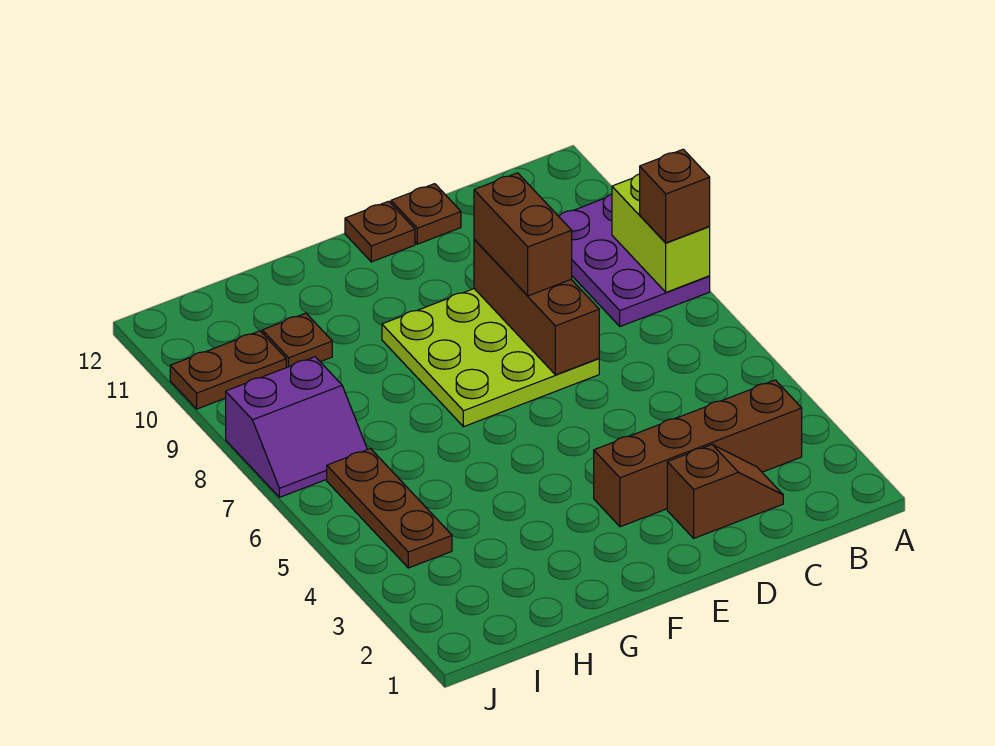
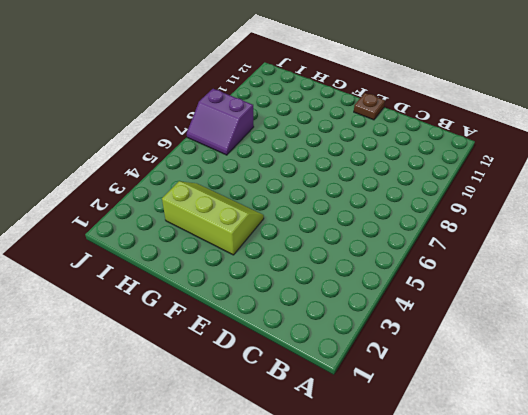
lime 2x3 slope [162,181,264,255] -> none
none -> purple 2x3 plate [559,194,710,326]
none -> brown 1x4 brick [594,380,802,527]
none -> brown 1x2 slope [667,445,783,538]

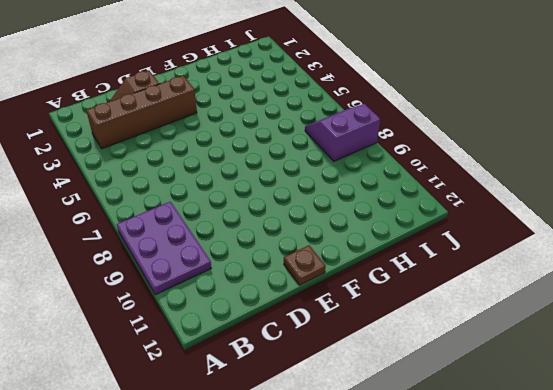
none -> lime 3x3 plate [382,289,599,427]
none -> brown 1x1 plate [391,184,461,244]
none -> brown 1x1 plate [262,313,332,368]

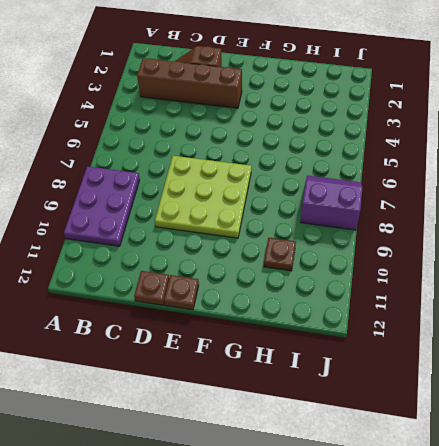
none -> brown 1x3 plate [327,449,452,568]
none -> brown 1x2 plate [170,331,286,409]
none -> lime 1x2 brick [612,174,710,292]

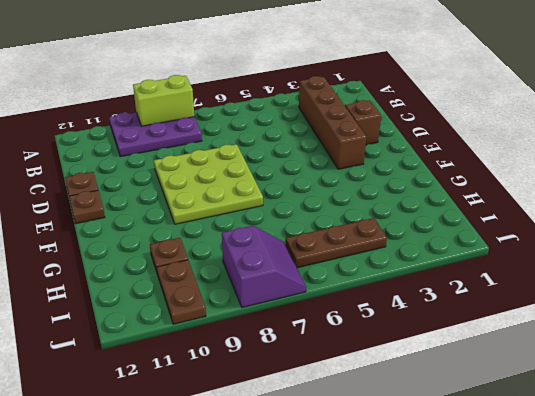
none -> brown 1x3 brick [474,239,599,375]
none -> brown 1x1 brick [640,149,710,243]
none -> brown 1x2 brick [474,173,572,296]

